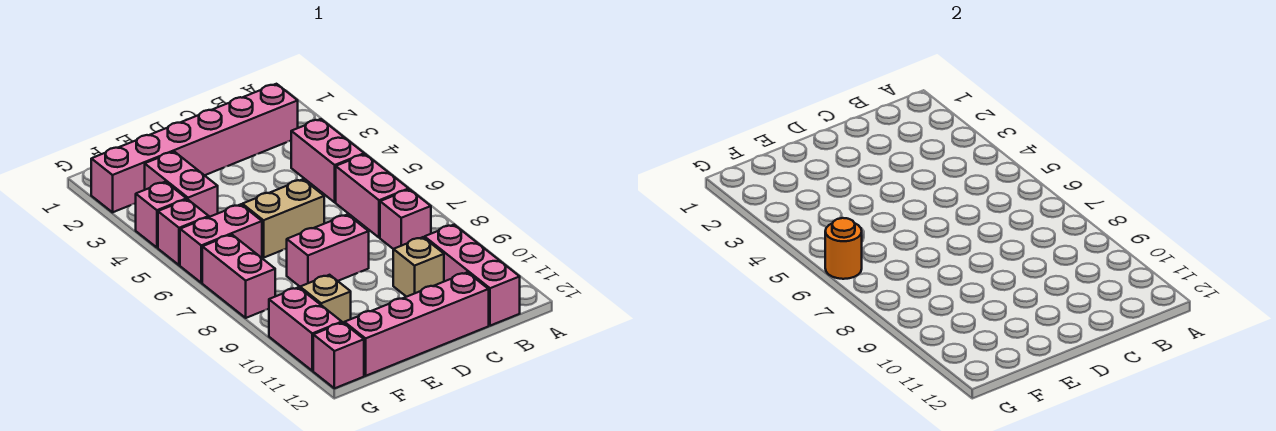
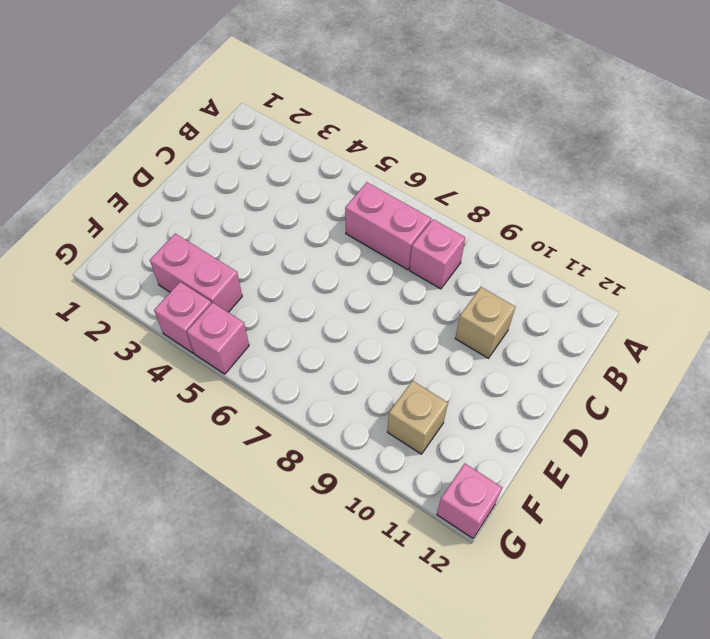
none -> pink 1x6 brick [91,84,298,212]
none -> pink 1x2 brick [291,119,364,202]
none -> pink 1x3 brick [425,225,520,326]

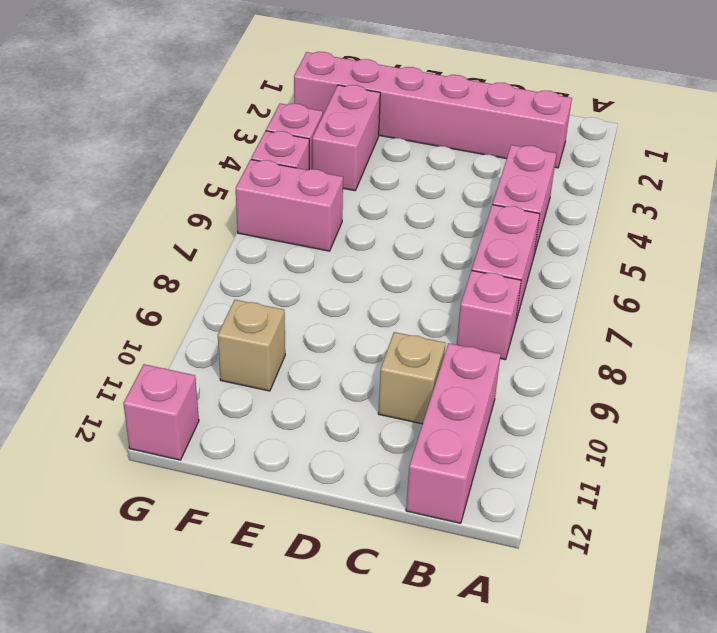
none -> pink 1x4 brick [344,272,489,376]
none -> tan 1x2 brick [242,179,324,258]
none -> pink 1x2 brick [287,215,369,286]

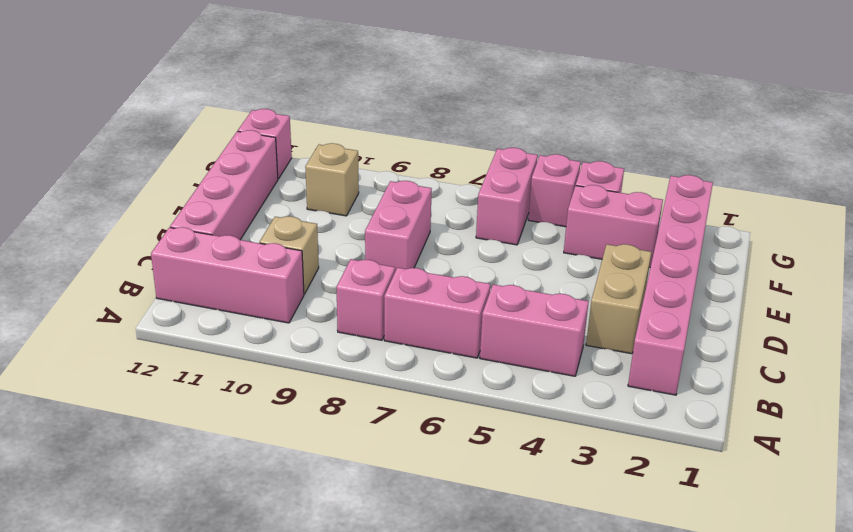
tan 1x2 brick [586,244,651,354] -> tan 1x2 brick moved to [242,179,324,258]
none -> pink 1x2 brick [202,235,275,318]
none -> pink 1x2 brick [269,287,342,371]
none -> orange 1x1 round brick [825,218,862,279]

